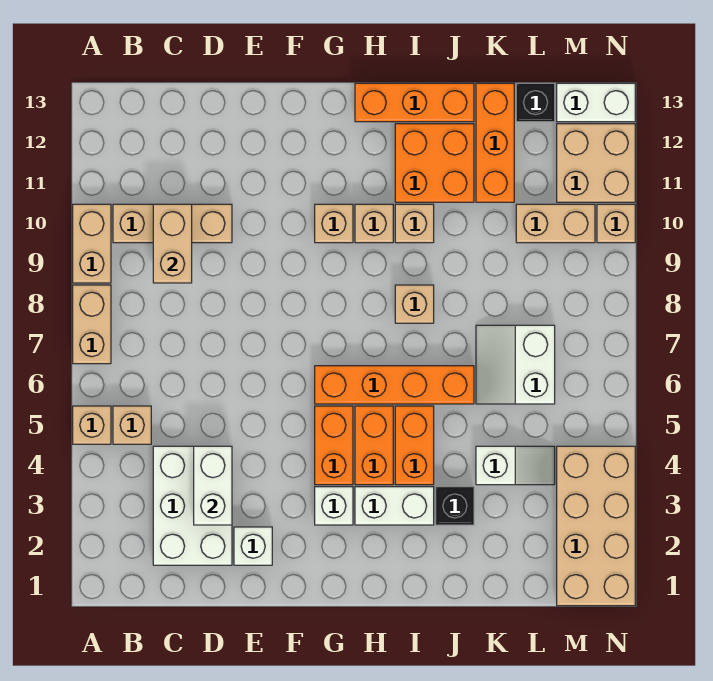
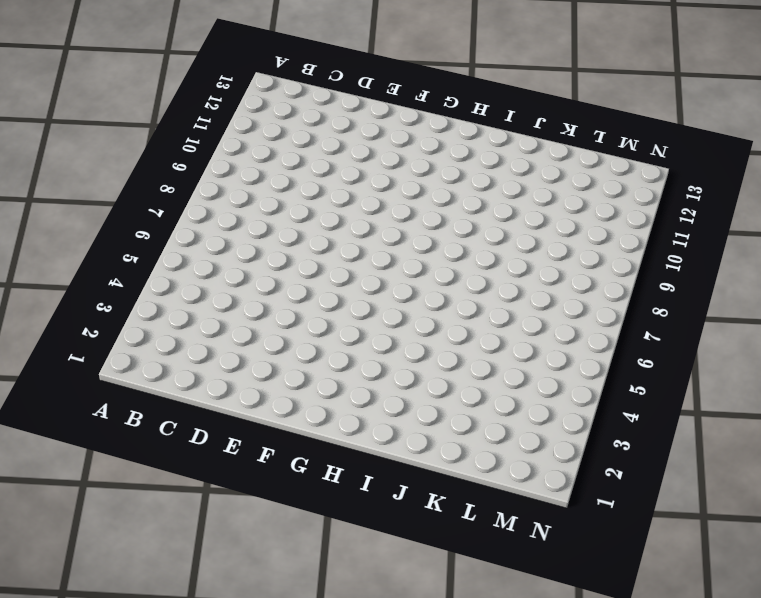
none -> tan 1x1 brick [73,406,111,444]
none -> tan 1x2 brick [73,285,111,364]
none -> tan 1x2 brick [73,204,111,283]
none -> tan 1x1 brick [113,406,151,444]

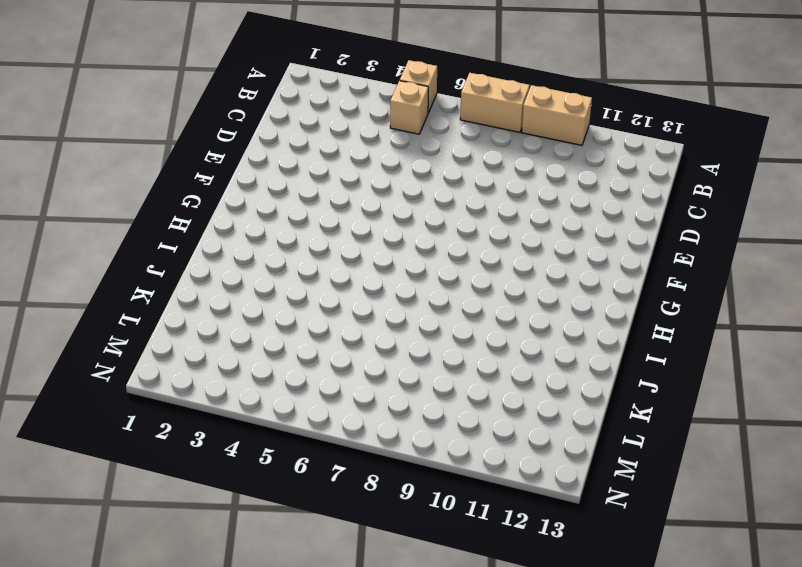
none -> tan 1x3 brick [113,204,232,243]
none -> white 2x3 brick [153,446,232,565]
none -> white 1x1 brick [234,527,272,565]
none -> white 1x1 brick [315,487,353,525]

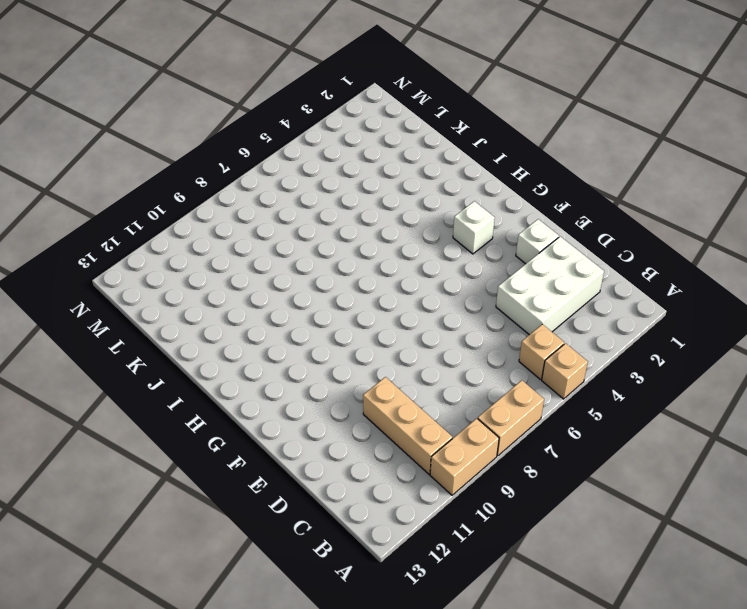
none -> orange 1x2 brick [315,406,353,485]
none -> orange 1x4 brick [315,366,474,404]
none -> tan 1x1 brick [315,204,353,243]
none -> white 1x2 brick [355,487,434,525]

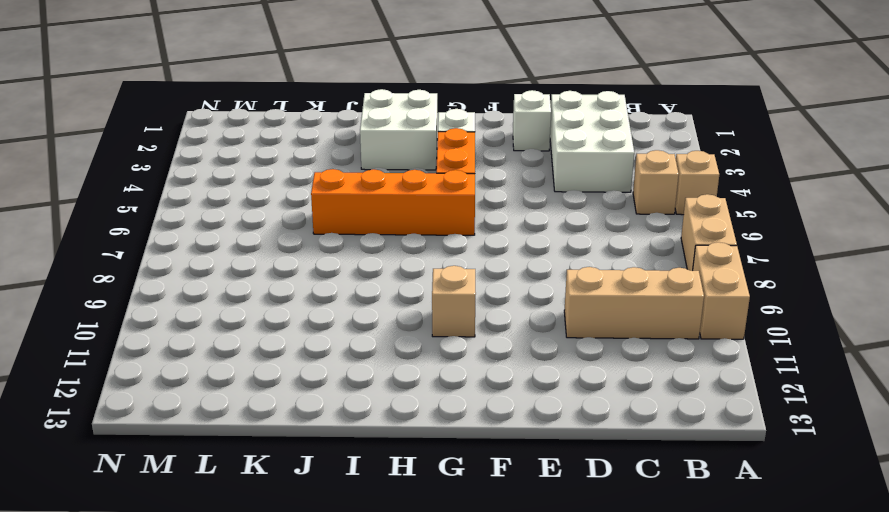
white 2x2 brick [360,89,437,170] -> white 1x2 brick [355,487,434,525]
none -> orange 1x2 brick [355,406,393,485]
none -> tan 1x1 brick [355,204,393,243]
none -> orange 1x3 brick [355,83,474,122]
none -> orange 1x2 brick [395,406,434,485]

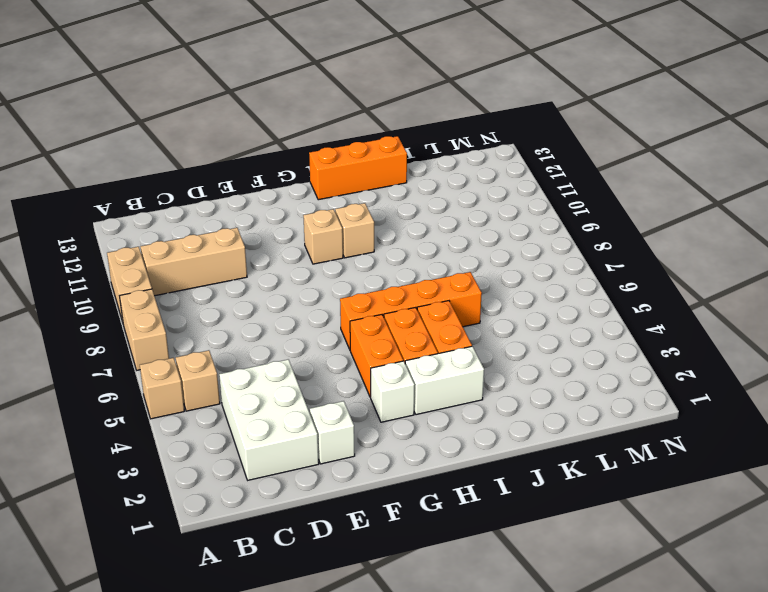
none -> tan 1x1 brick [395,285,434,323]
none -> tan 1x1 brick [395,204,434,243]
none -> orange 2x2 brick [395,124,474,202]
none -> black 1x1 brick [436,487,474,525]

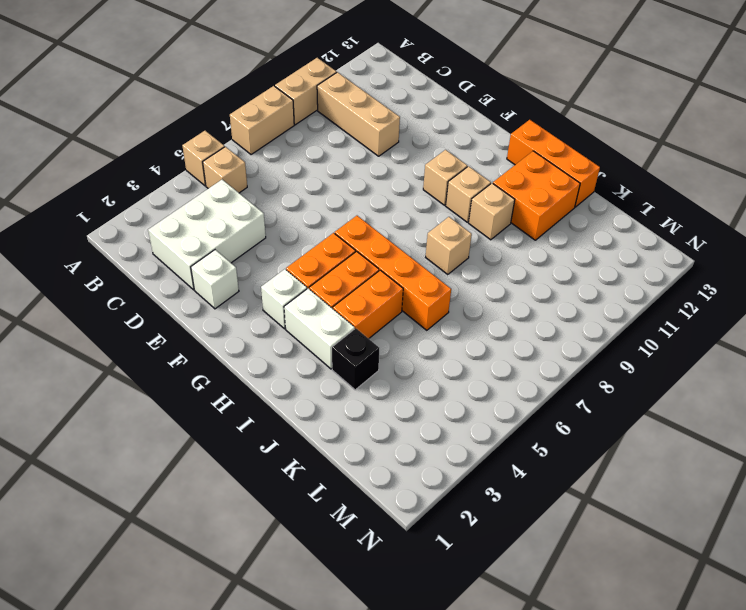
none -> white 1x2 slope [476,446,555,485]
none -> white 2x2 slope [476,325,555,404]
none -> orange 1x3 brick [476,83,514,202]
none -> tan 1x2 brick [516,204,595,243]

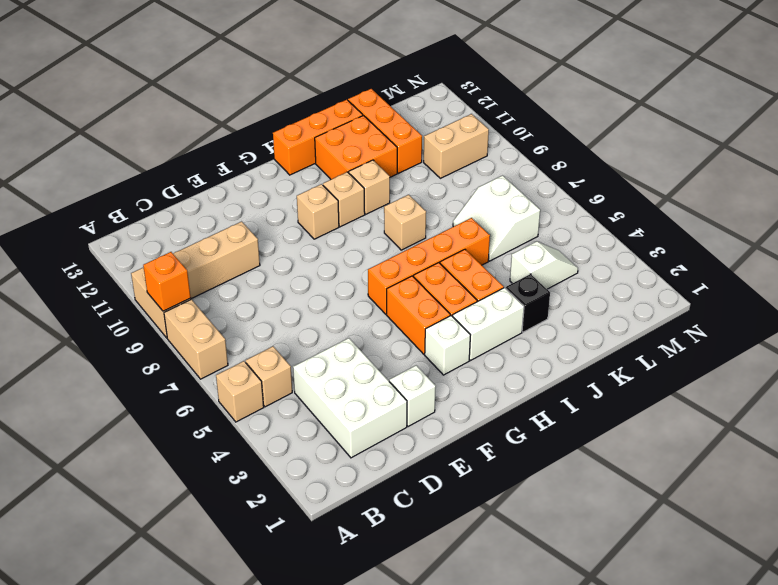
orange 1x1 brick [143,252,191,311] -> none
none -> black 1x1 brick [516,83,555,122]
none -> tan 2x4 brick [557,446,635,606]
none -> tan 2x2 brick [557,124,635,202]
none -> white 1x2 brick [557,83,635,122]

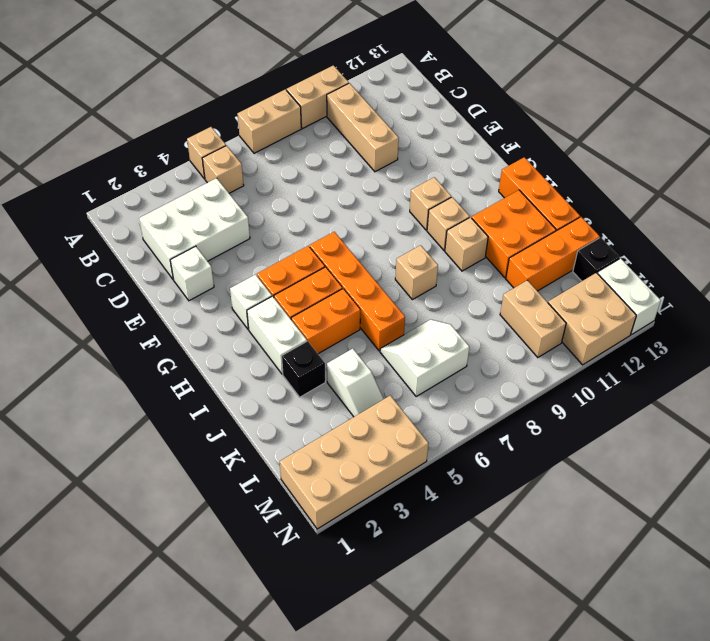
none -> tan 1x1 brick [597,204,635,243]
none -> tan 1x2 brick [153,204,192,283]
none -> white 1x2 brick [194,446,232,525]

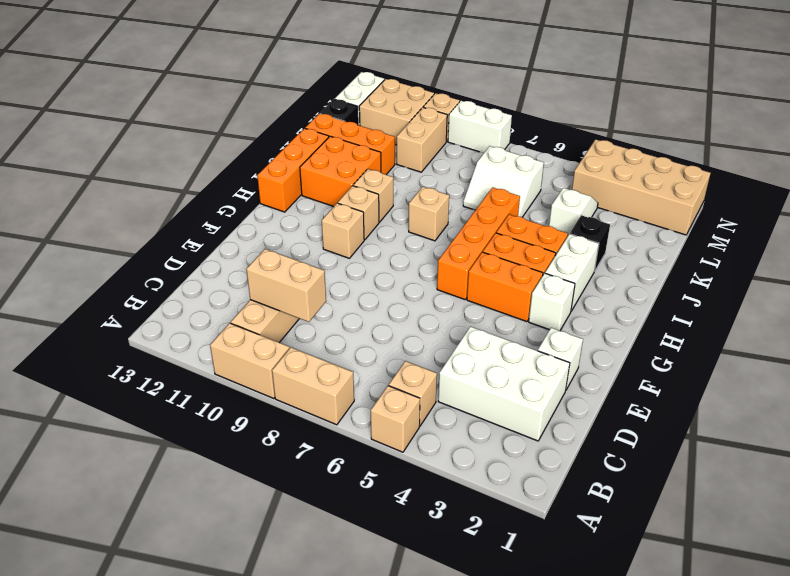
white 1x2 brick [448,101,512,153] -> white 1x2 brick moved to [194,446,232,525]

